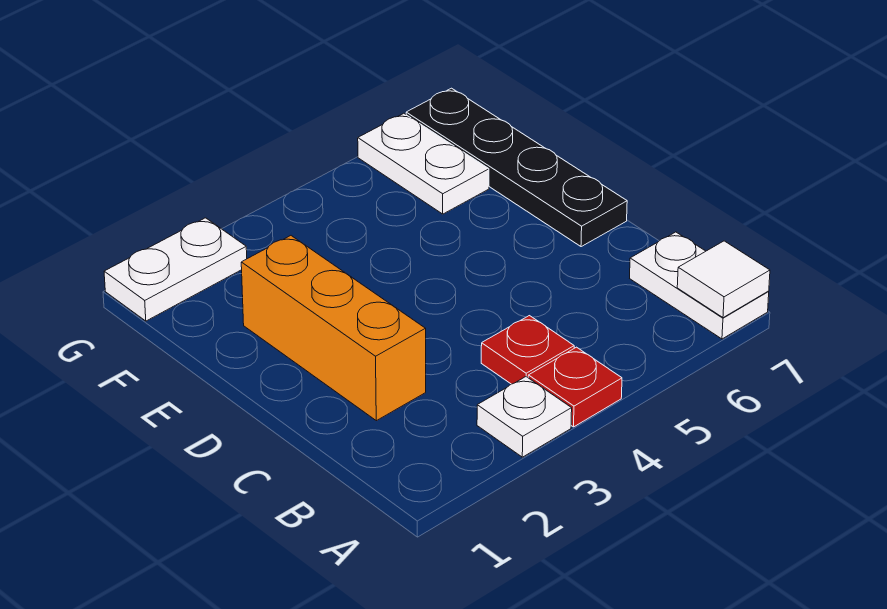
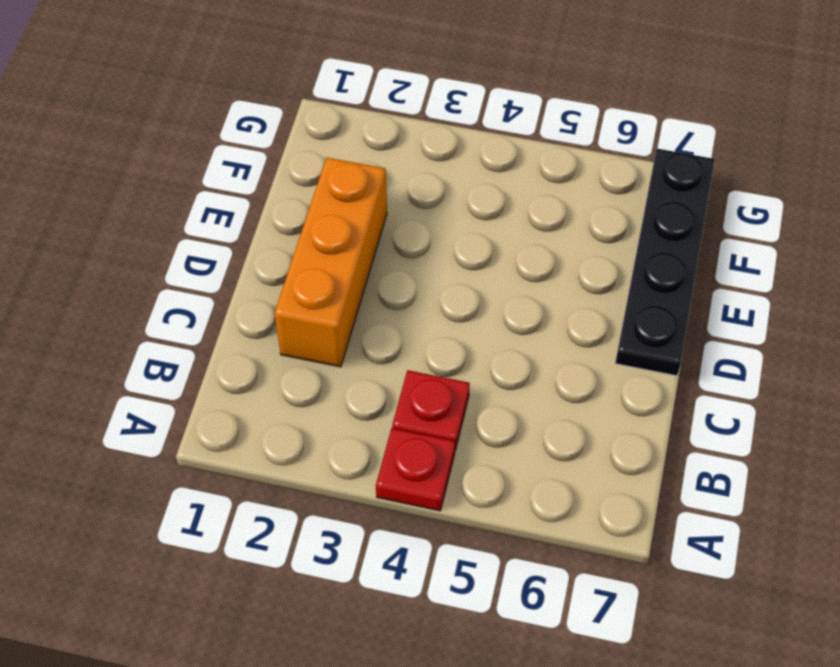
none -> white 1x1 plate [477,377,572,457]
none -> white 1x2 plate [630,232,769,339]

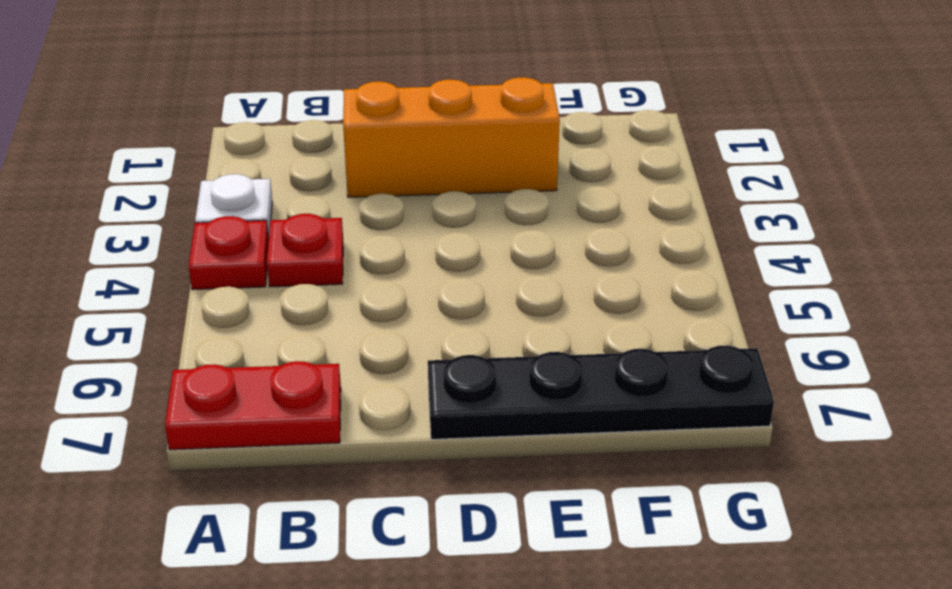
red 1x2 plate [165,361,341,450] -> white 1x2 plate [630,232,769,339]
none -> white 1x2 plate [358,113,489,214]
none -> white 1x2 plate [104,218,247,321]

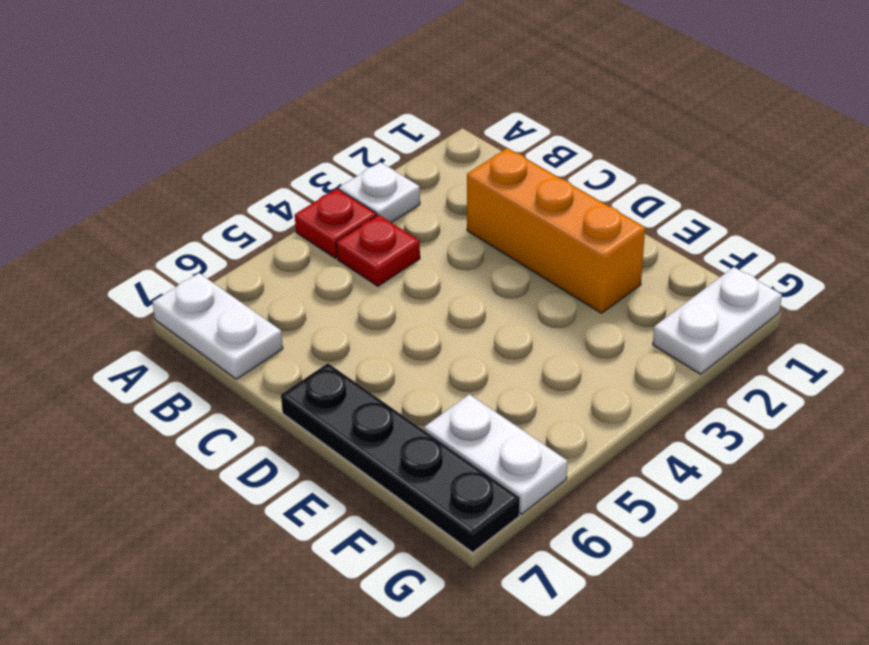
none -> white 1x1 tile [677,241,770,318]

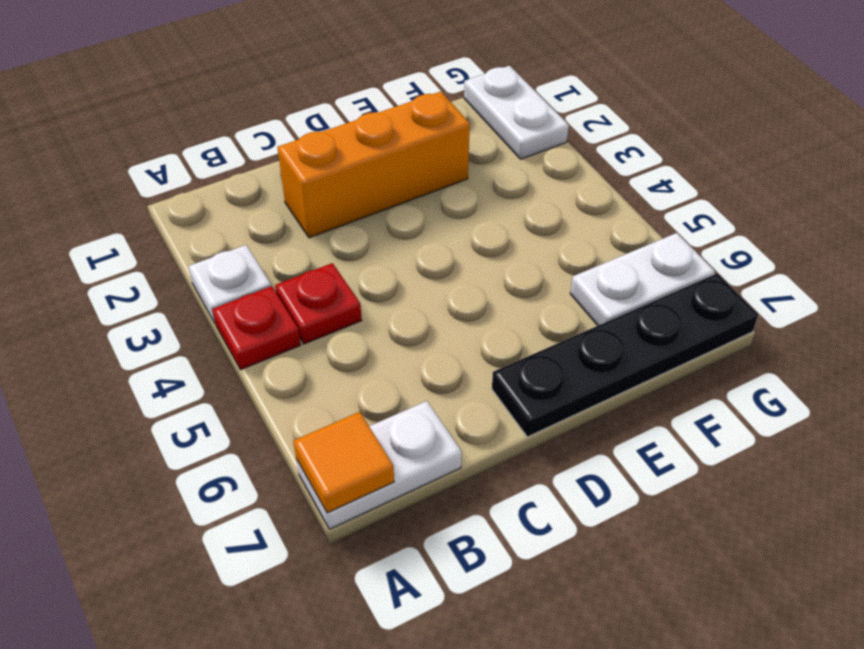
orange 1x1 tile [293,412,394,513] -> white 1x1 tile [677,241,770,318]

